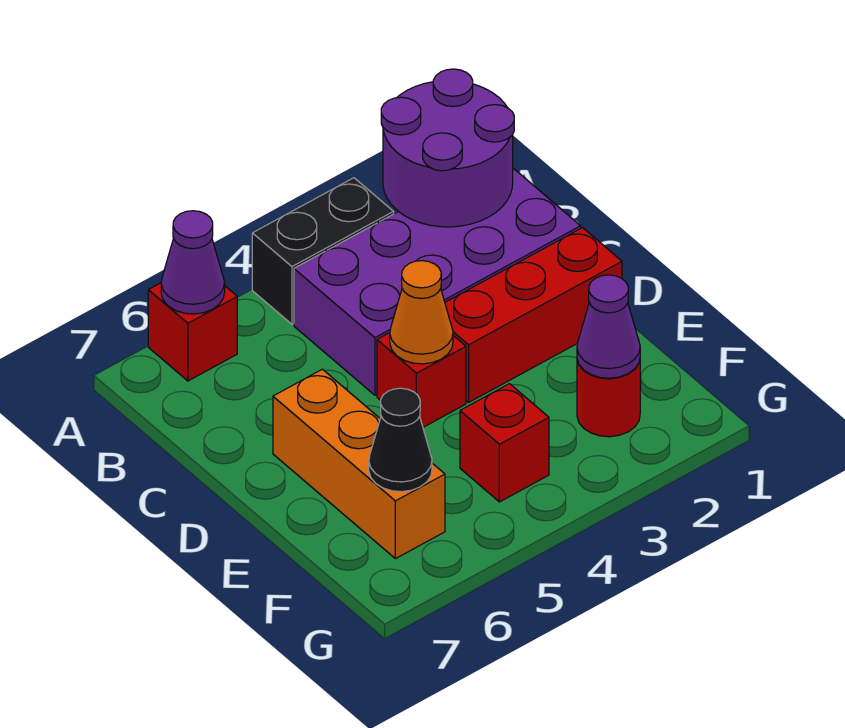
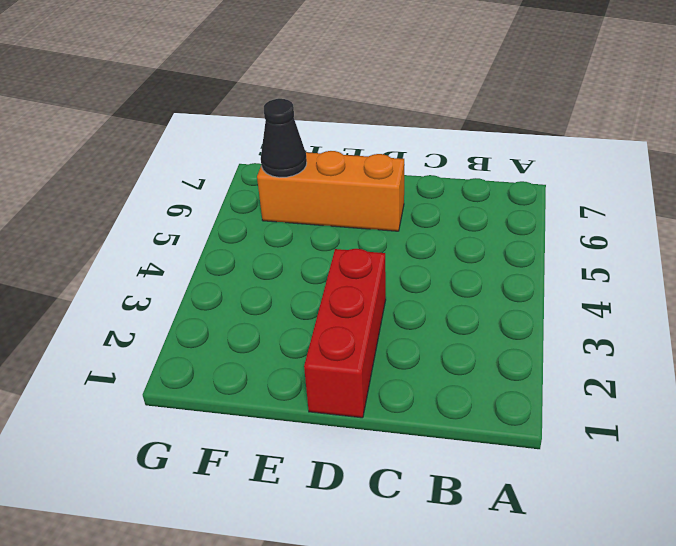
none -> black 1x2 brick [252,178,394,324]
none -> red 1x1 brick [148,283,237,381]
none -> purple 2x4 brick [294,168,581,395]

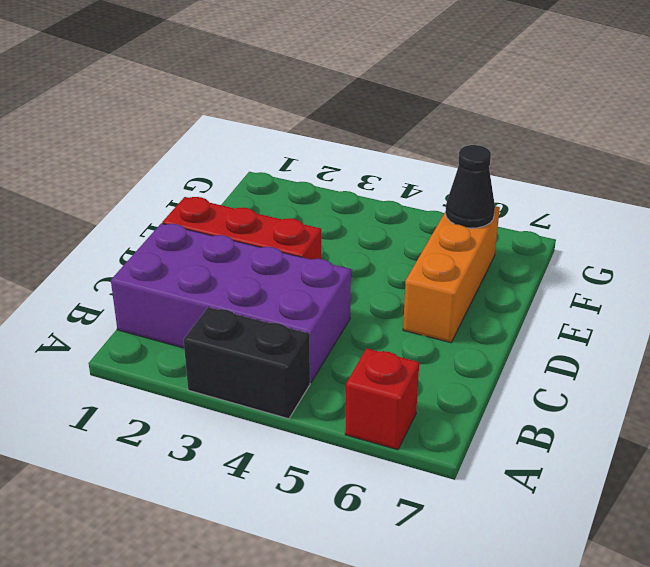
none -> red 1x1 brick [377,333,466,427]
none -> red 1x1 round brick [577,360,640,437]
none -> red 1x1 brick [460,384,549,502]

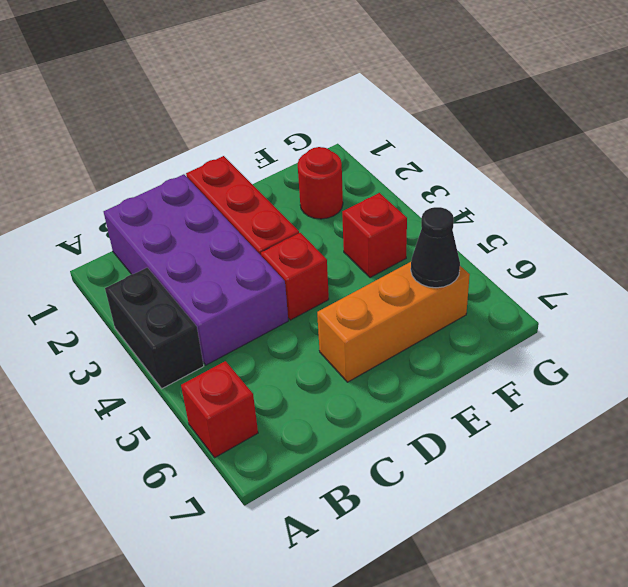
none -> purple 2x2 round brick [381,69,514,227]
none -> purple 1x1 cone [161,211,225,314]
none -> orange 1x1 cone [390,261,453,364]

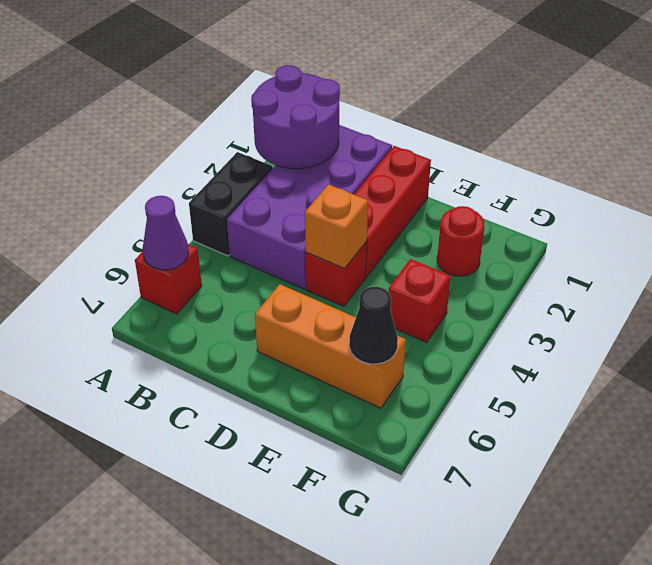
orange 1x1 brick [305,185,368,269] -> orange 1x1 cone [390,261,453,364]
none -> purple 1x1 cone [577,275,640,378]

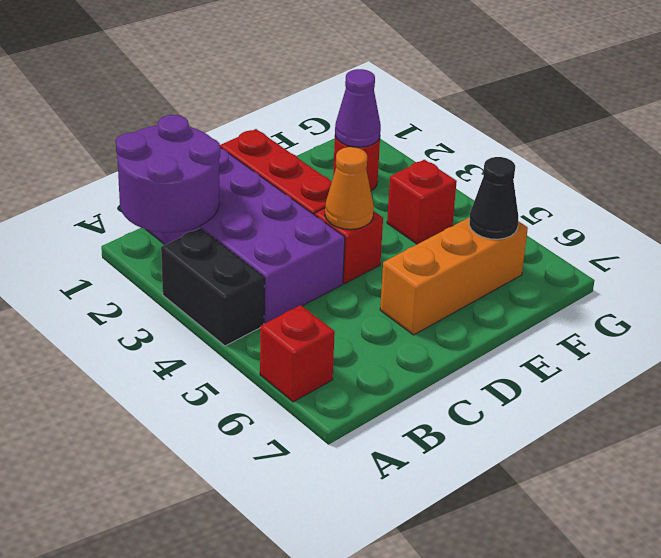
none -> purple 1x1 cone [161,211,225,314]

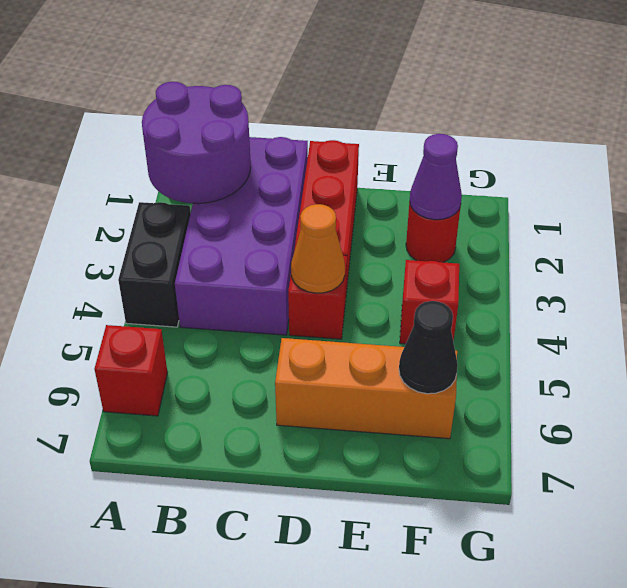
none -> purple 1x1 cone [161,211,225,314]

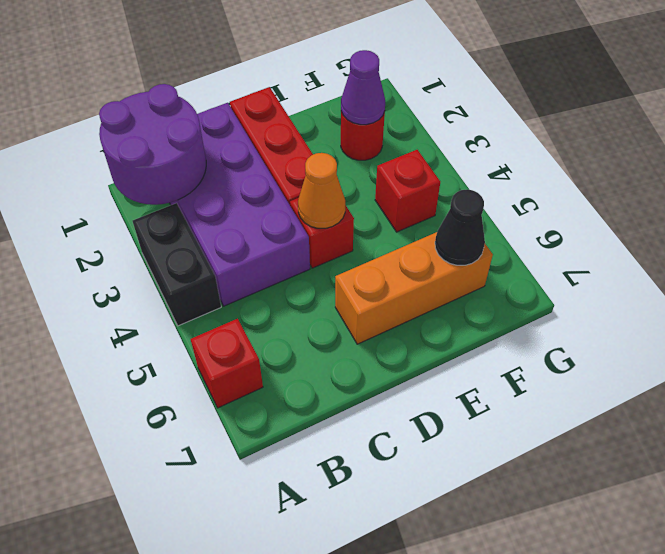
none -> purple 1x1 cone [161,211,225,314]

